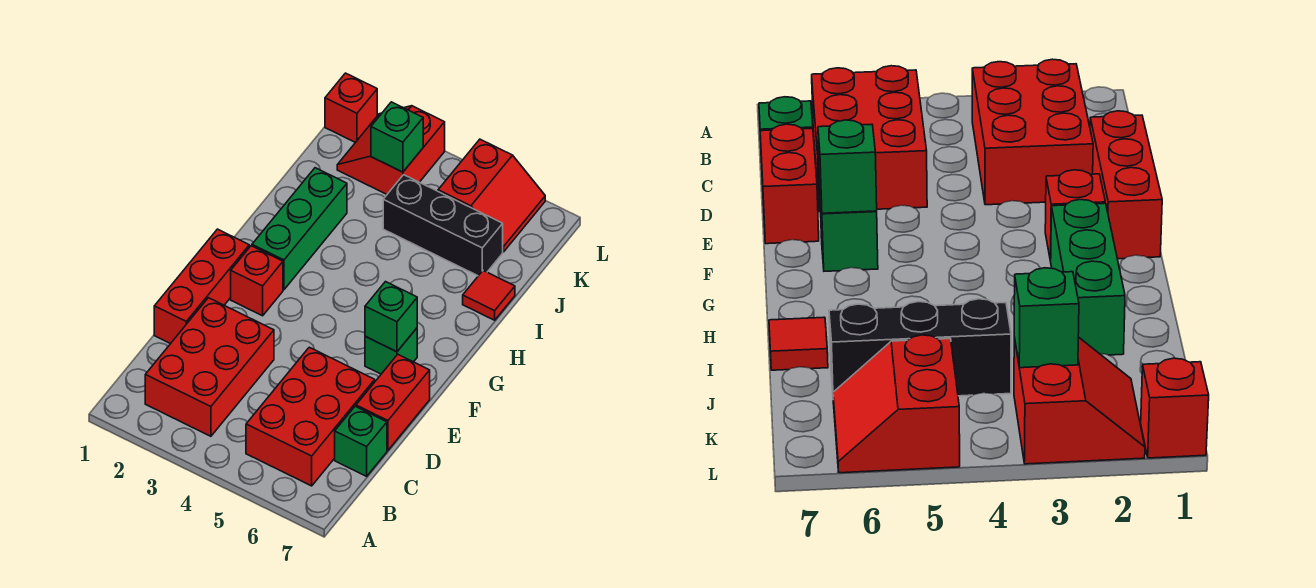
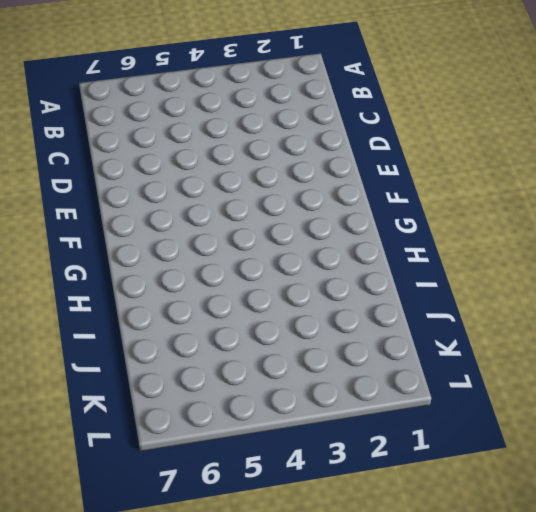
none -> red 2x3 brick [145,298,274,436]
none -> red 2x3 brick [246,347,375,486]
none -> green 1x1 brick [335,406,387,476]

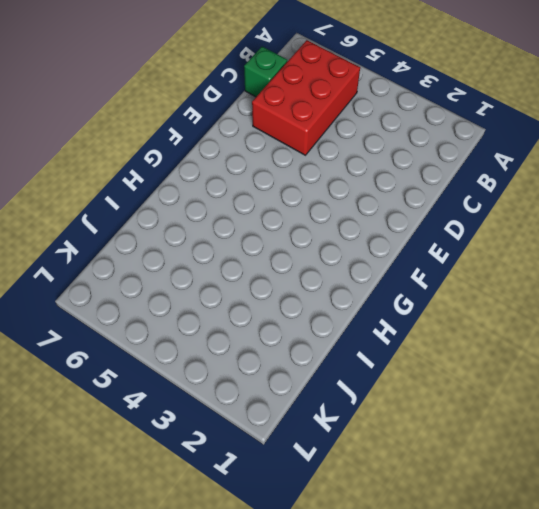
none -> red 2x3 brick [145,298,274,436]
none -> red 1x3 brick [154,229,249,344]
none -> red 1x2 brick [356,354,430,450]

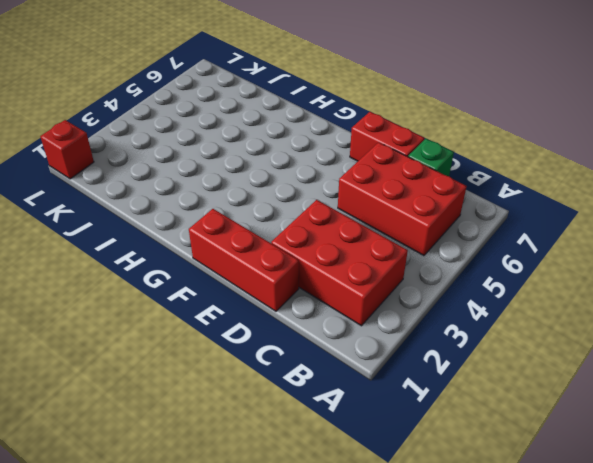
none -> red 1x1 brick [231,246,283,316]
none -> green 1x1 brick [365,328,417,374]
none -> green 1x3 brick [252,168,347,290]

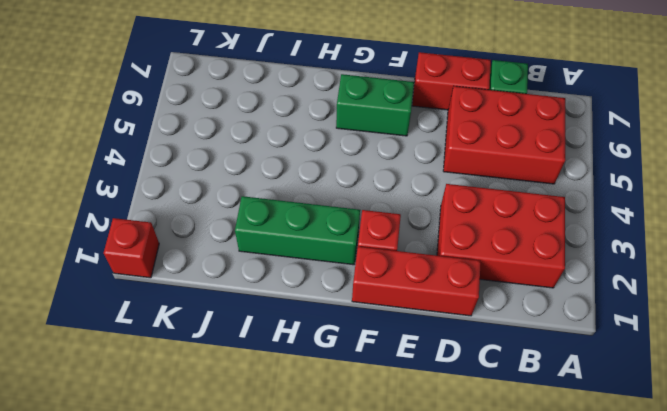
green 1x2 brick [336,74,414,136] -> green 1x1 brick [365,328,417,374]
none -> red 1x1 tile [463,271,515,320]
none -> black 1x3 brick [383,175,503,276]
none -> red 2x2 slope [337,106,445,194]

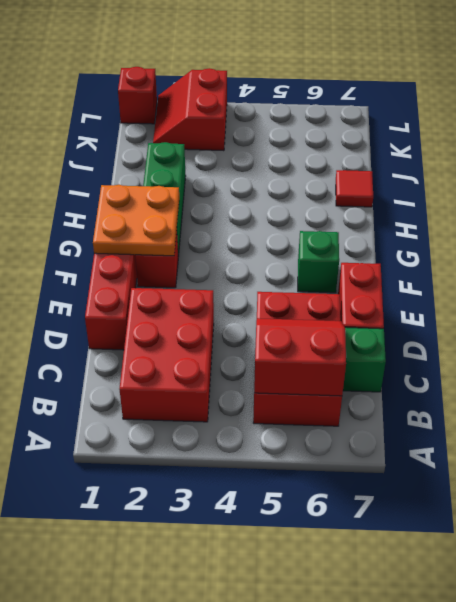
red 2x2 slope [254,318,346,396] -> red 2x2 slope turned to [438,139,545,252]
orange 2x2 plate [93,185,179,256] -> none
none -> black 1x3 brick [383,175,503,276]
none -> green 1x1 brick [365,282,417,352]
none -> green 1x1 brick [371,102,423,172]

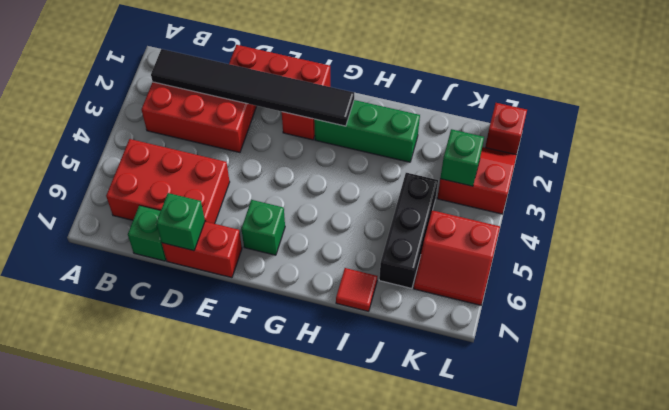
black 1x6 tile [151,49,354,126] -> none
green 1x1 brick [156,193,205,251] -> green 1x1 brick moved to [365,282,417,352]

